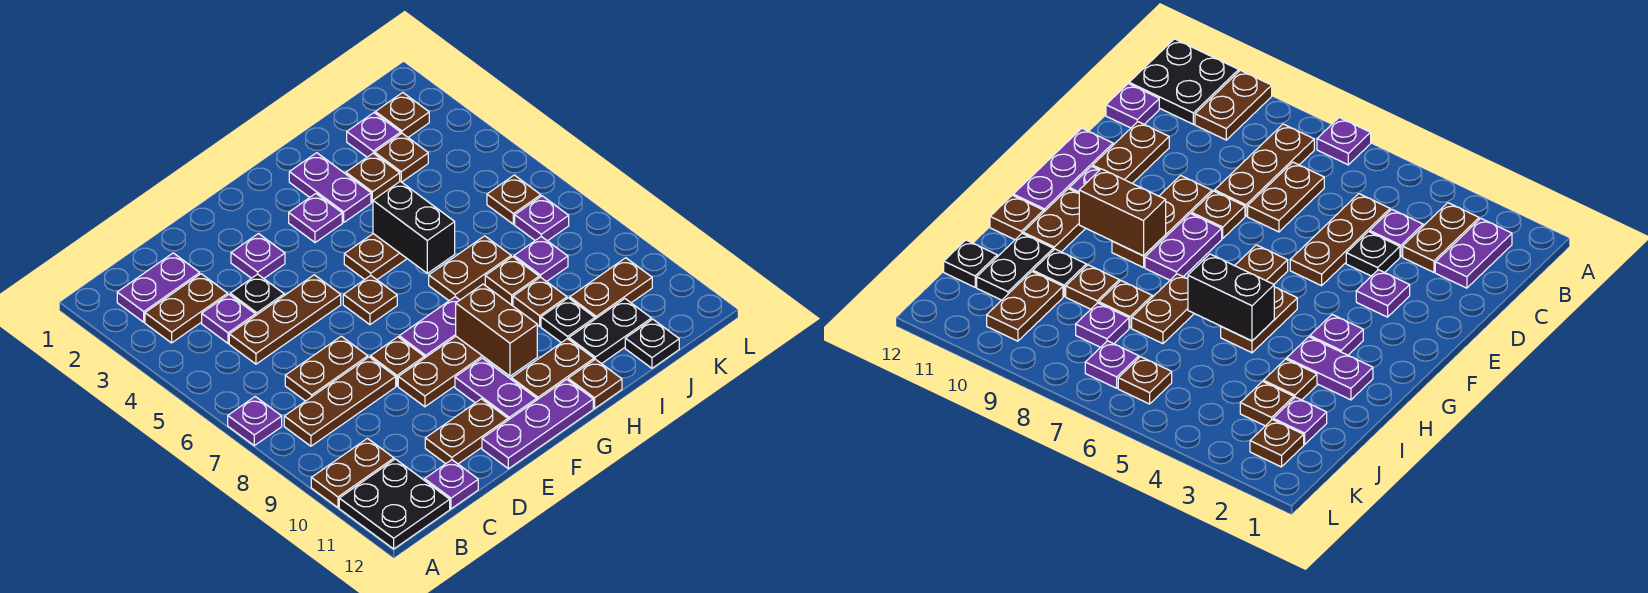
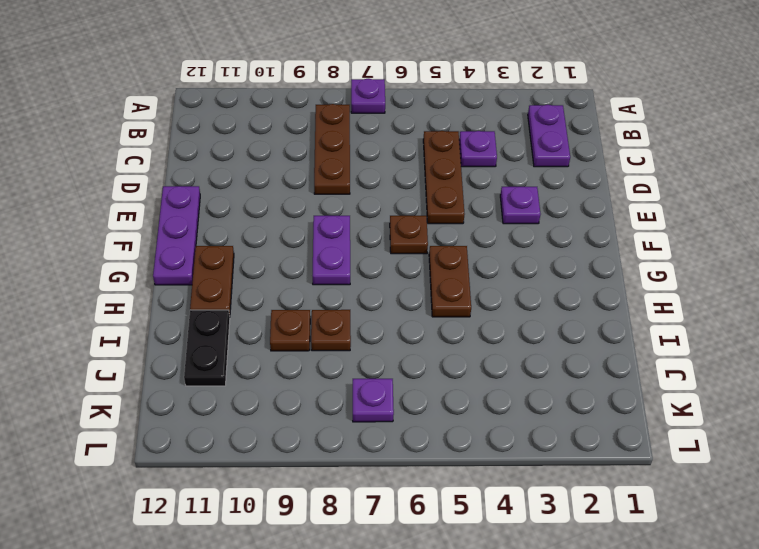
none -> brown 1x2 plate [311,438,394,508]
none -> black 2x2 plate [339,459,450,549]
none -> brown 1x2 plate [145,274,228,343]
none -> brown 1x2 plate [285,336,368,401]

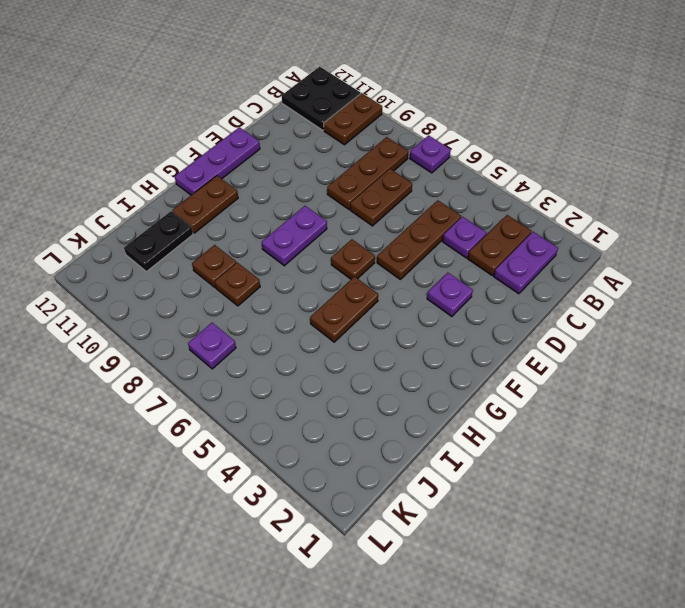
none -> purple 1x1 plate [425,460,478,509]
none -> black 1x1 plate [230,274,284,316]
none -> brown 1x2 plate [425,399,508,464]
none -> brown 1x1 plate [370,337,424,386]

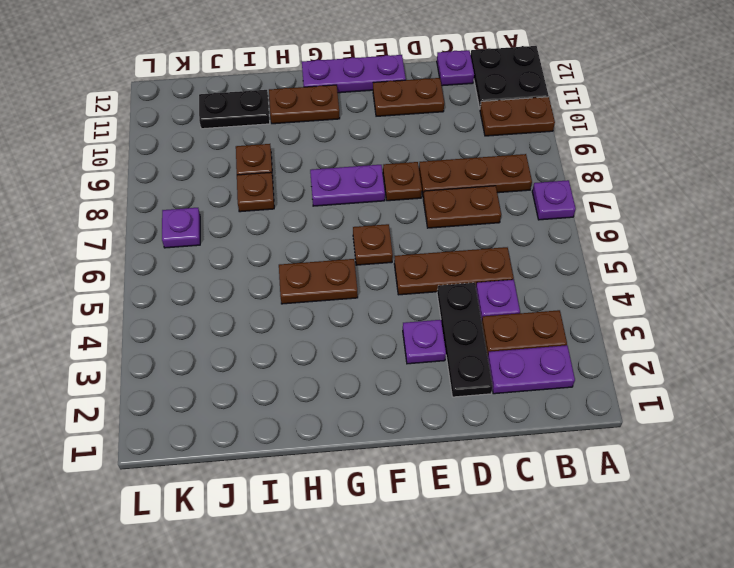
black 1x3 plate [437,283,493,397] -> black 1x1 plate [230,274,284,316]
none -> brown 1x3 plate [398,337,490,407]
none -> purple 1x2 plate [455,358,537,420]
none -> purple 1x1 plate [289,194,342,243]
none -> purple 1x2 plate [289,153,371,222]

